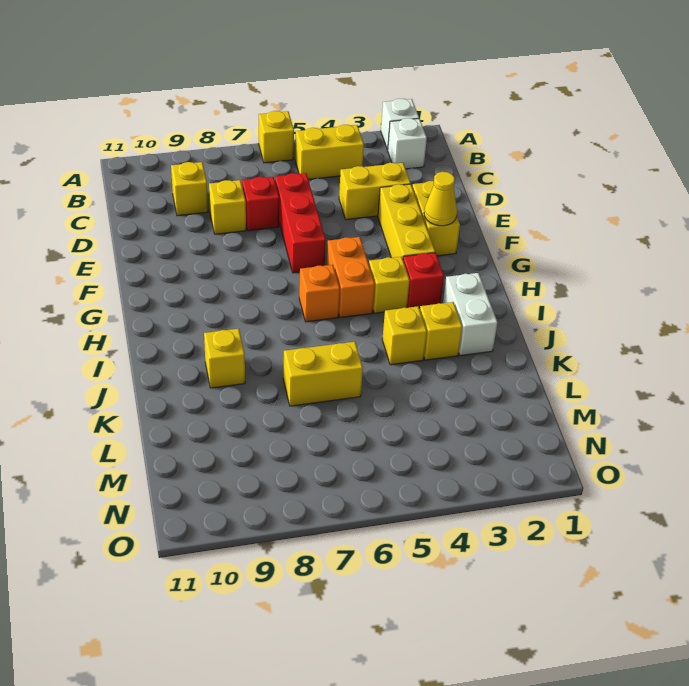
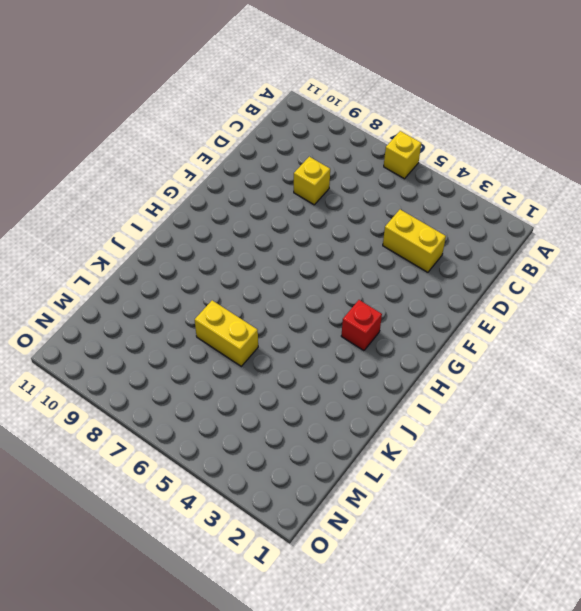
none -> white 1x1 brick [381,98,419,150]
none -> white 1x1 brick [388,118,427,169]
none -> yellow 1x2 brick [295,125,364,179]

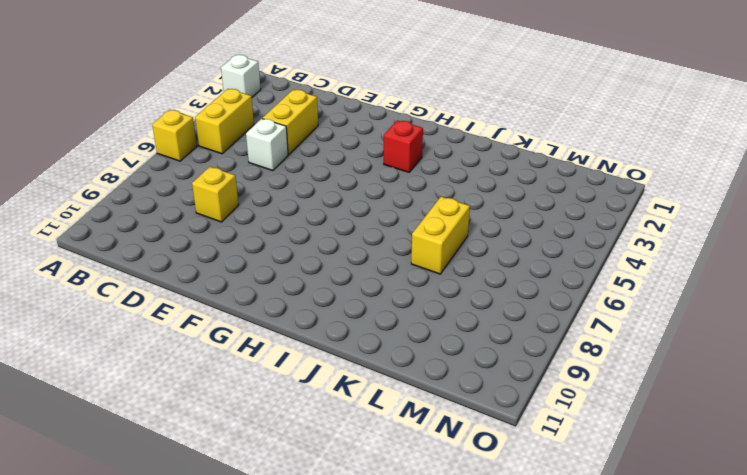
white 1x1 brick [246,119,288,171] -> white 1x1 brick moved to [388,118,427,169]
none -> yellow 1x1 brick [171,162,208,216]
none -> red 1x3 brick [275,173,326,273]
none -> red 1x1 brick [242,177,279,231]

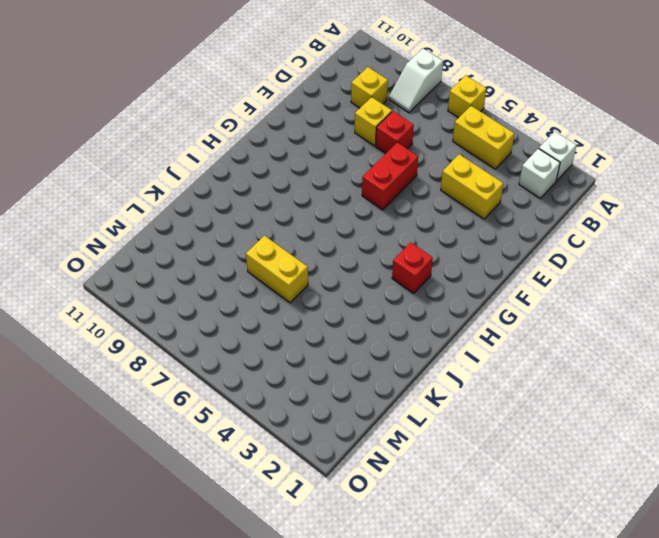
white 1x2 slope [389,49,443,113] -> none
red 1x2 brick [362,142,418,210] -> red 1x3 brick [275,173,326,273]
none -> yellow 1x2 brick [412,181,460,256]
none -> yellow 1x3 brick [378,184,435,258]
none -> orange 1x2 brick [327,237,375,318]

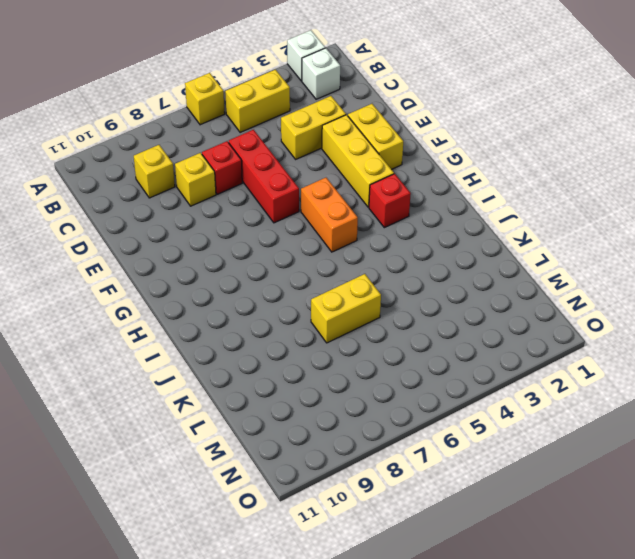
none -> yellow 1x1 brick [369,257,410,313]
none -> orange 1x1 brick [299,265,340,322]
none -> white 1x2 brick [443,273,498,356]

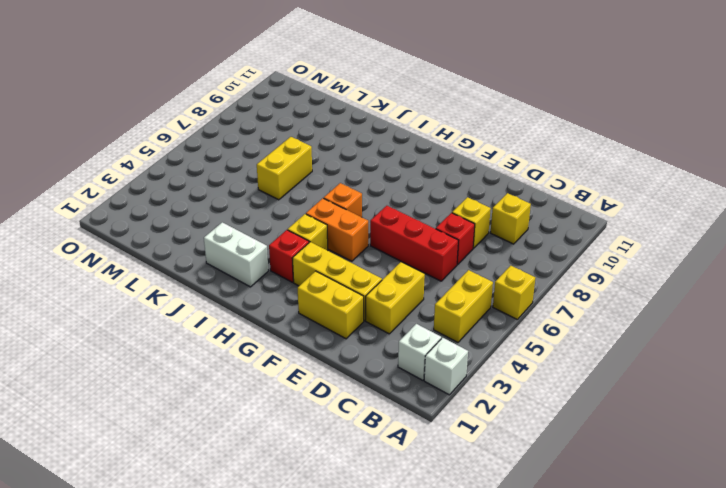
none -> yellow 1x1 brick [420,302,462,360]
none -> yellow 1x1 brick [382,306,427,365]
none -> yellow 1x1 brick [204,329,245,388]

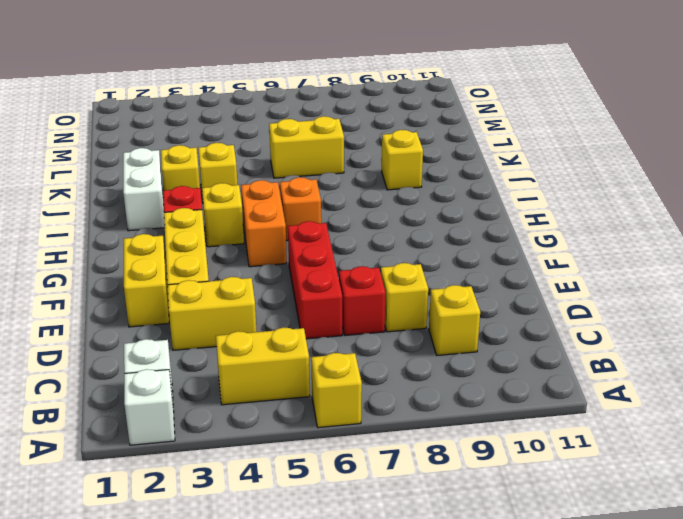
none -> yellow 1x1 cone [424,172,457,226]

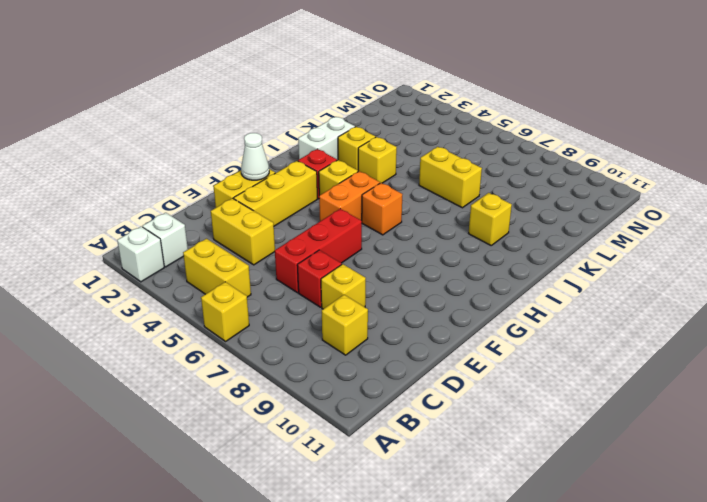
white 1x1 cone [241,133,269,180] -> yellow 1x1 cone [424,172,457,226]

